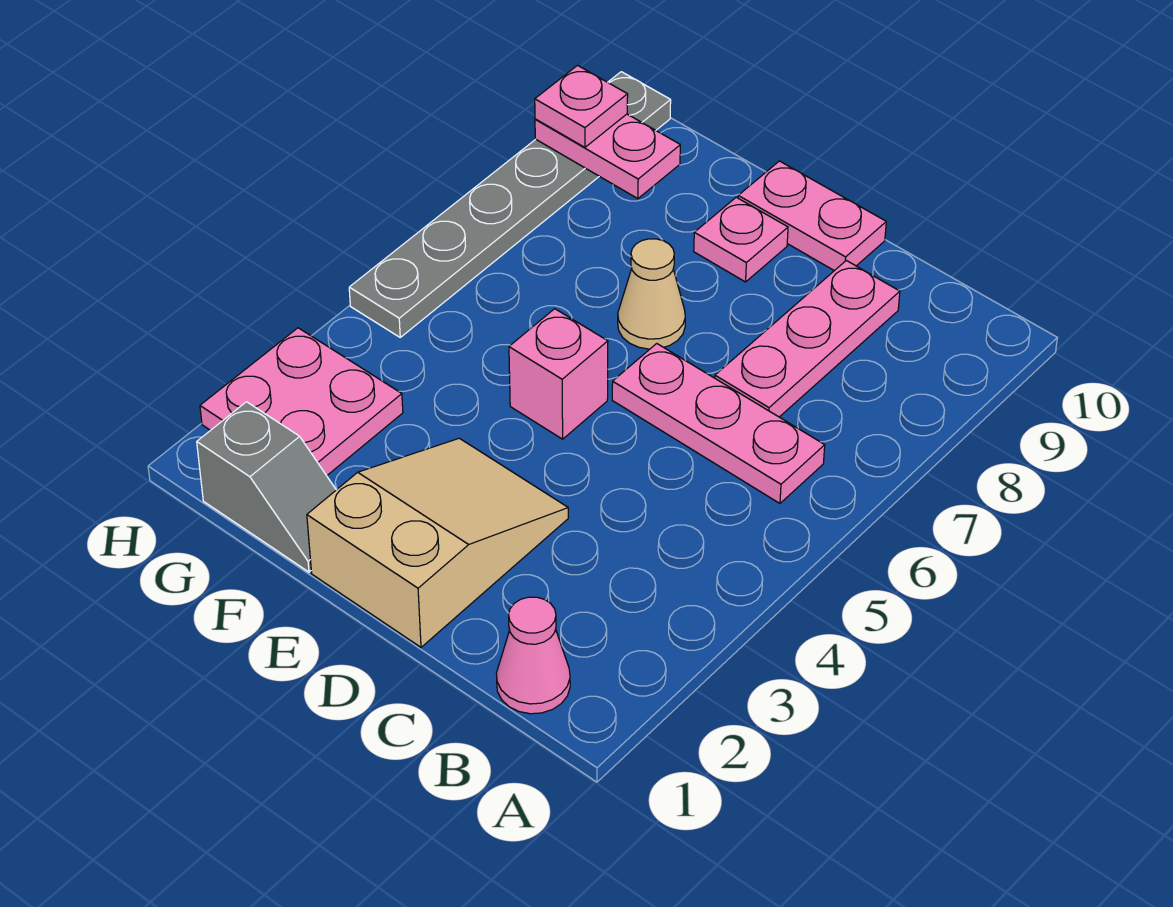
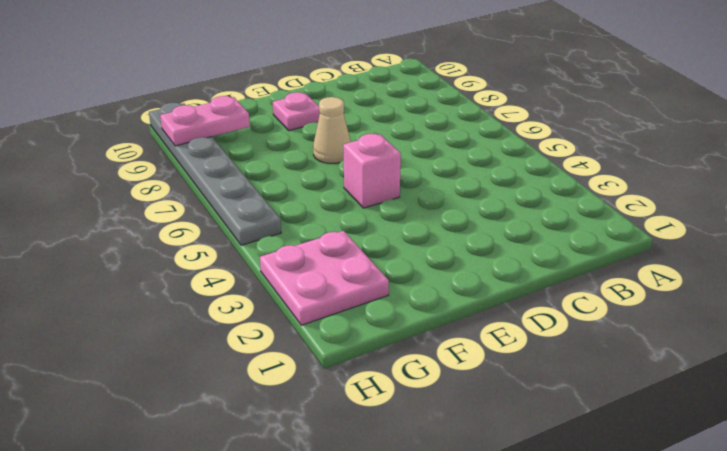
none -> pink 1x1 cone [496,597,570,714]
none -> pink 1x3 plate [612,344,825,503]
none -> pink 1x3 plate [715,261,900,417]

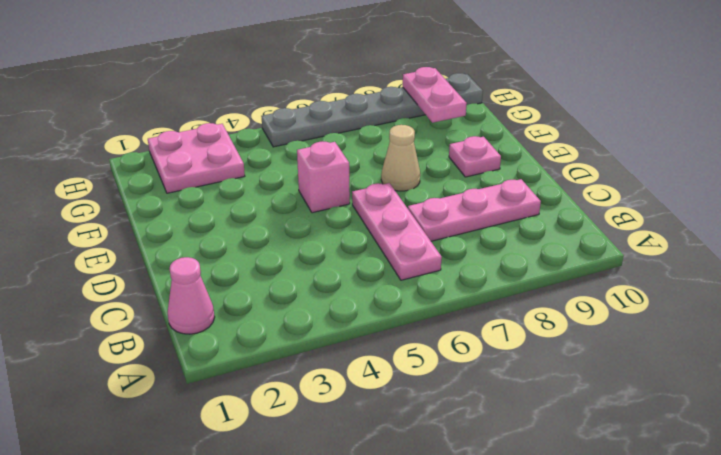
none -> tan 2x3 slope [307,438,568,647]
none -> pink 1x2 plate [738,161,886,271]
none -> grey 1x2 slope [197,402,336,572]

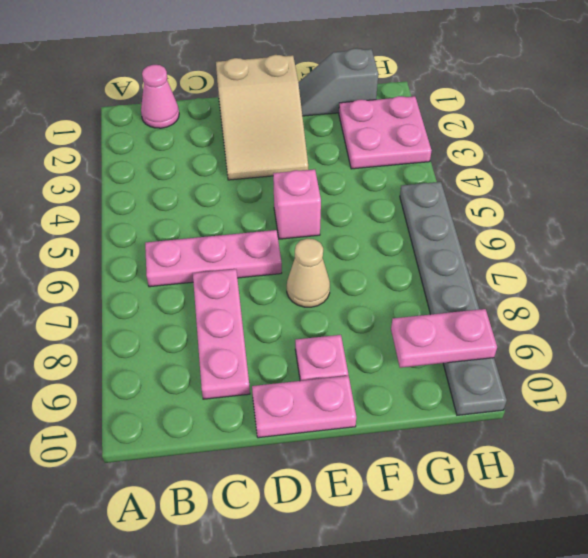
none -> pink 1x1 plate [535,66,628,147]

